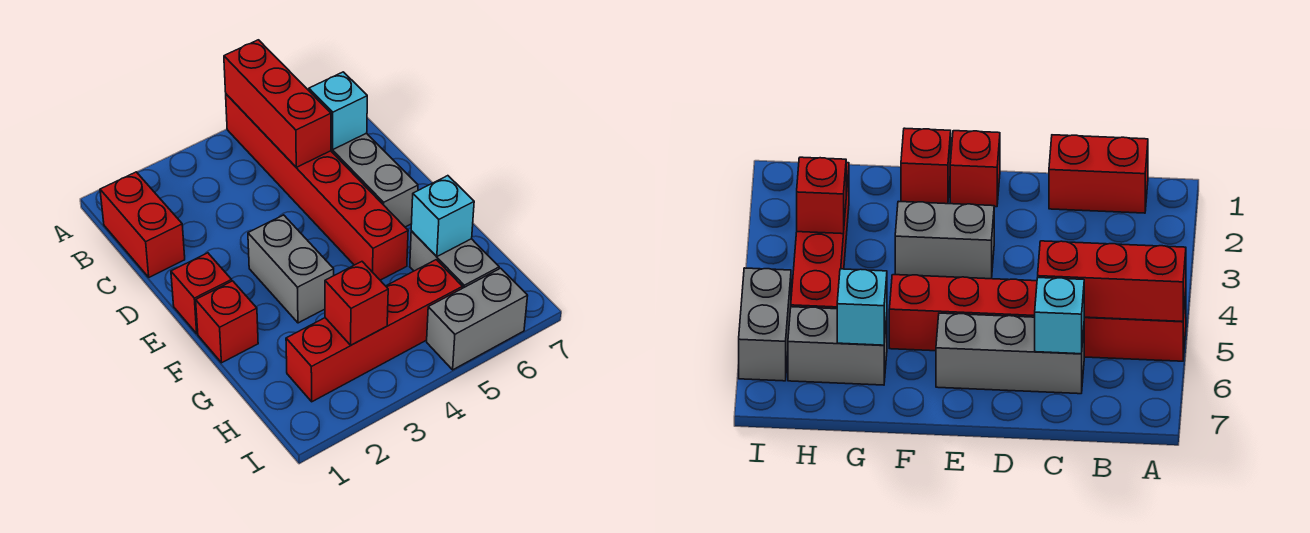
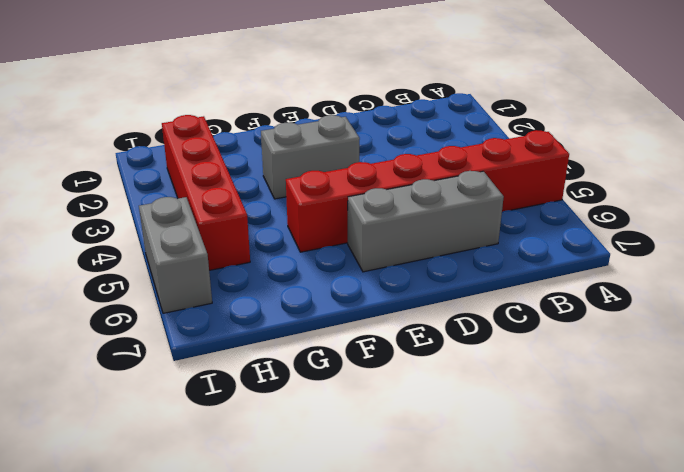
none -> red 1x2 brick [100,172,185,277]
none -> red 1x1 brick [171,253,232,334]
none -> red 1x1 brick [196,281,258,363]

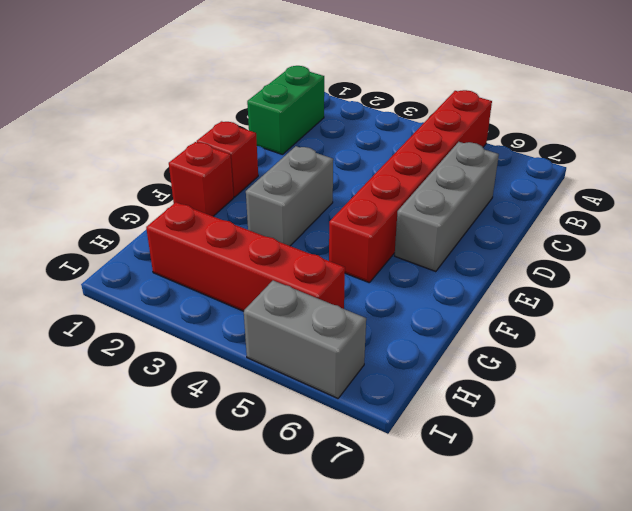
green 1x2 brick [247,66,324,155] -> red 1x2 brick [100,172,185,277]
none -> grey 1x2 brick [410,231,499,288]
none -> red 1x3 brick [224,40,331,167]
none -> cyan 1x1 brick [309,72,367,150]

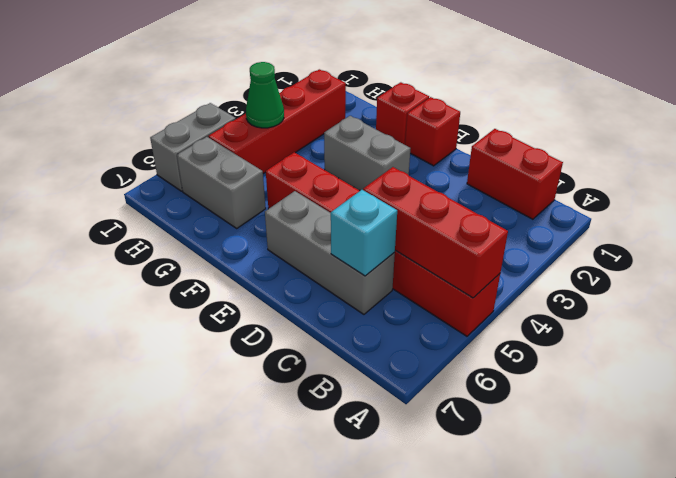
green 1x1 cone [246,62,284,128] -> none
none -> cyan 1x1 brick [411,176,474,256]
none -> red 1x1 brick [325,262,388,345]

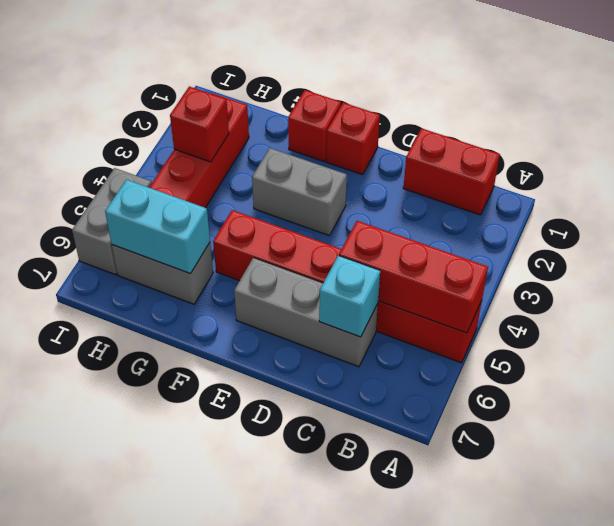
cyan 1x2 brick [105,180,210,274] -> cyan 1x1 brick [411,176,474,256]

